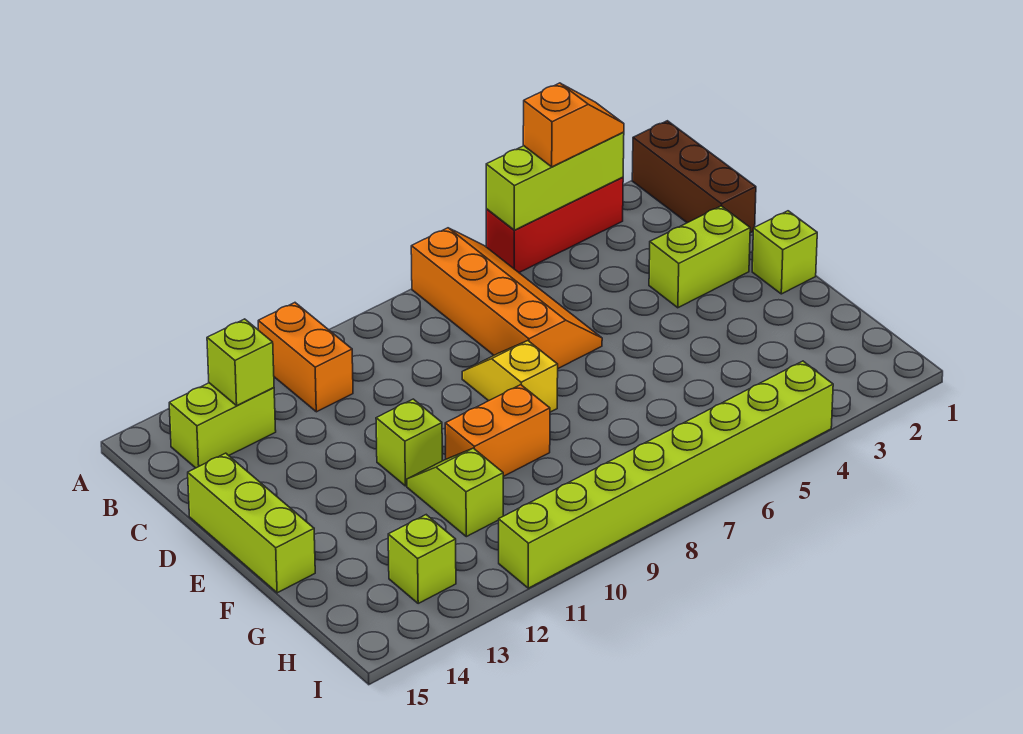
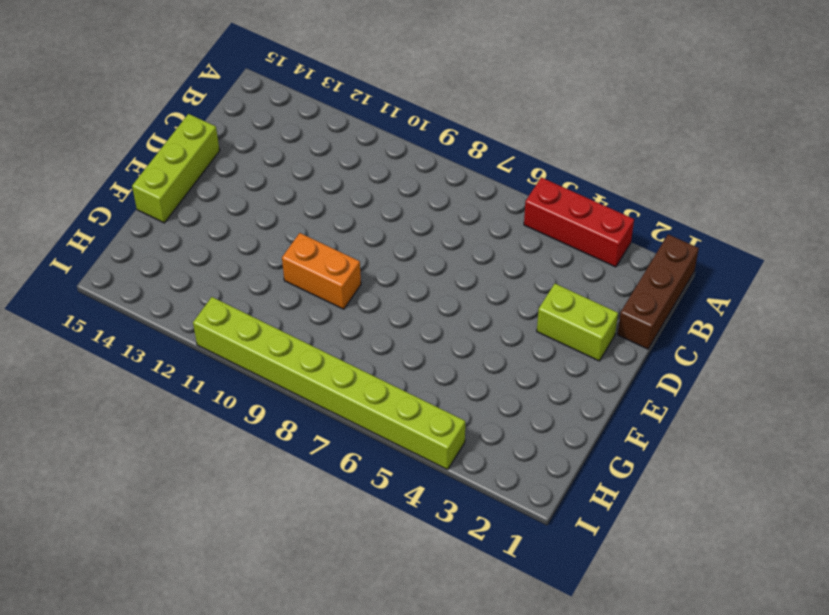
none -> orange 2x4 slope [411,228,602,368]
none -> orange 1x2 brick [258,303,353,412]
none -> lime 1x2 brick [169,383,276,468]

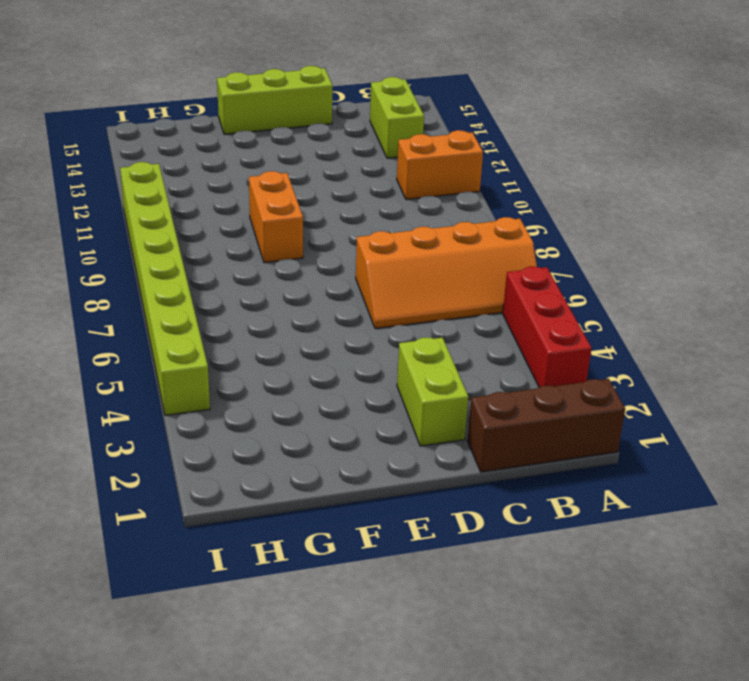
none -> yellow 1x2 slope [462,341,558,412]
none -> lime 1x1 brick [752,211,817,294]
none -> lime 1x1 brick [376,399,442,486]

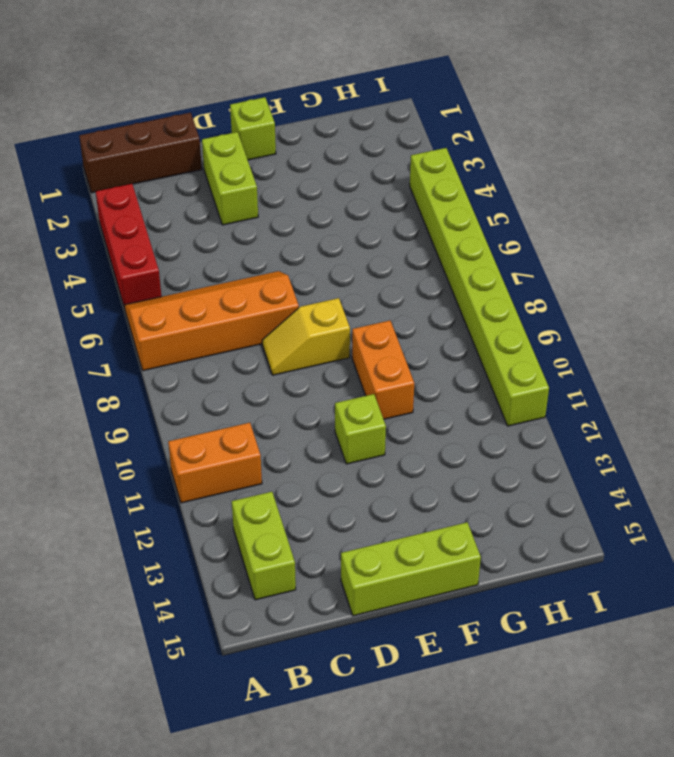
none -> lime 1x2 slope [407,448,503,537]
none -> lime 1x1 brick [388,515,456,603]
none -> lime 1x3 brick [486,132,624,230]

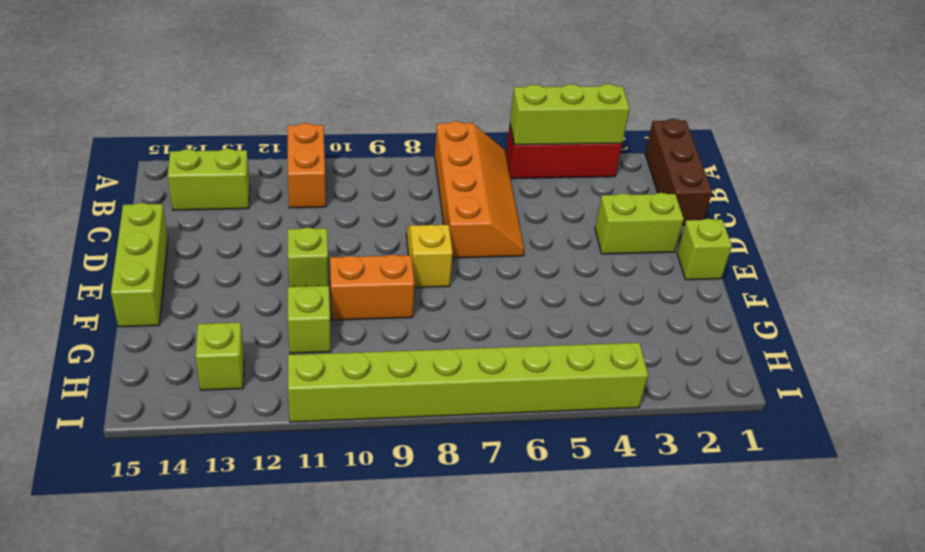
none -> lime 1x1 brick [207,319,274,405]
none -> orange 1x2 slope [523,83,624,167]

